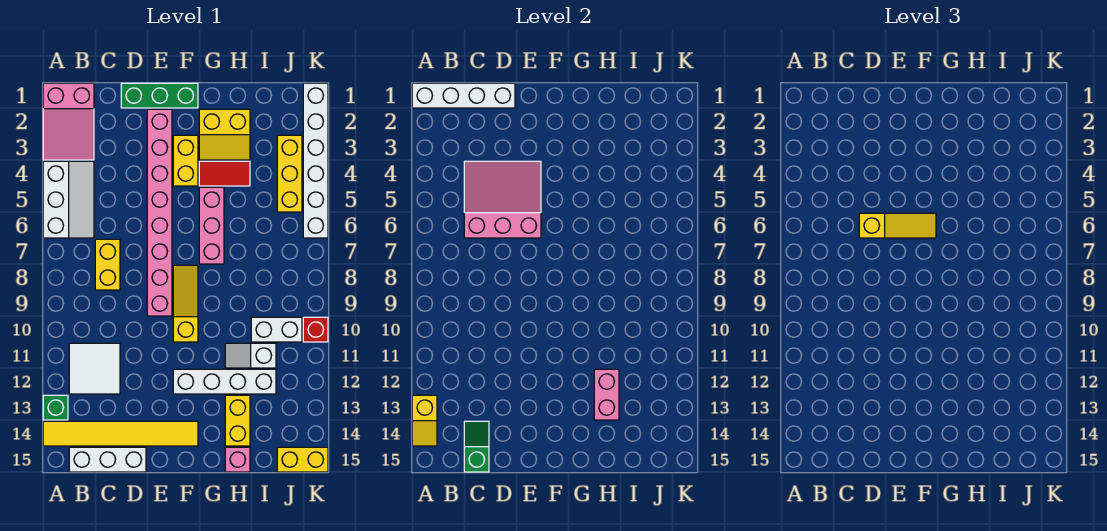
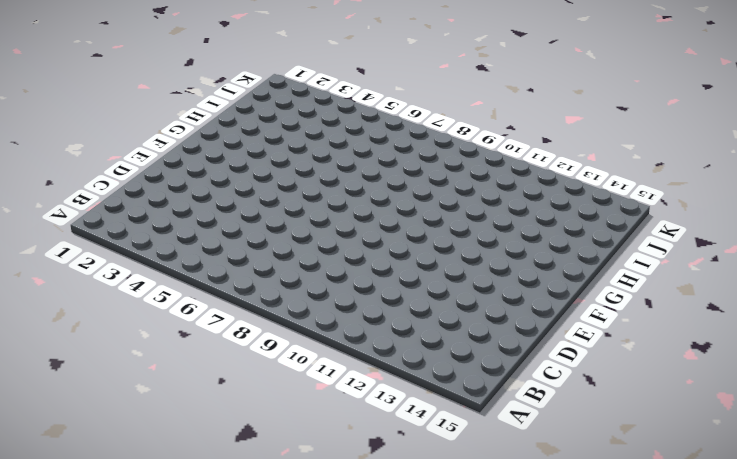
none -> pink 2x3 slope [43,83,94,160]
none -> white 2x3 slope [43,161,94,238]
none -> green 1x1 brick [43,395,68,420]

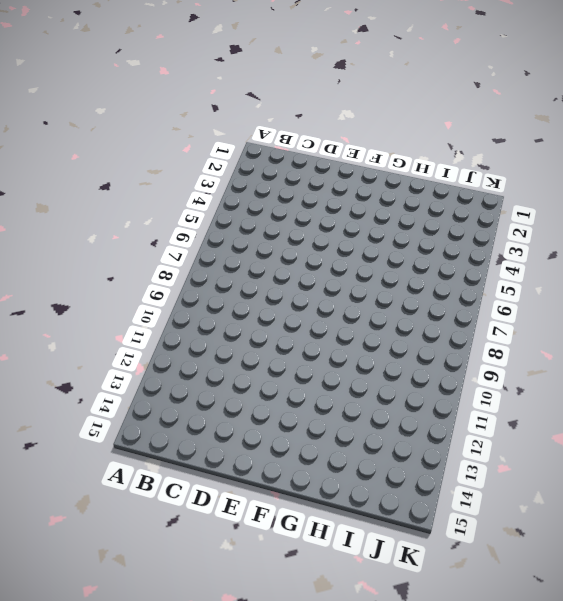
none -> pink 2x3 slope [43,83,94,160]
none -> white 2x3 slope [43,161,94,238]
none -> green 1x1 brick [43,395,68,420]

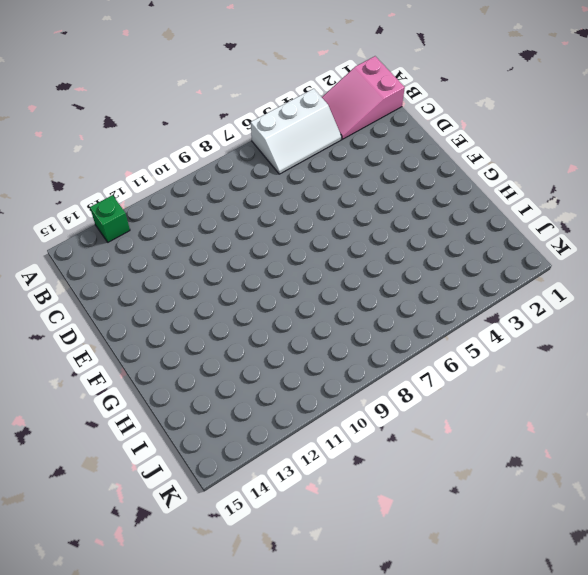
none -> yellow 1x6 tile [43,421,198,446]
none -> white 2x2 tile [69,343,120,394]
none -> white 1x3 brick [69,447,146,472]

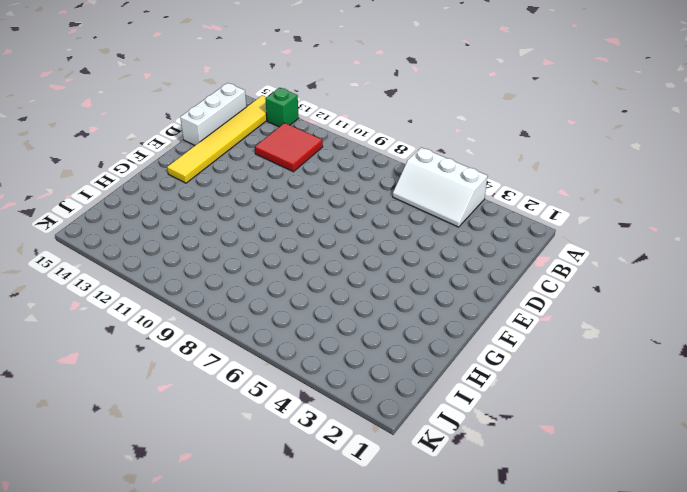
red 2x2 tile [255,123,323,172] -> white 2x2 tile [69,343,120,394]
none -> pink 2x3 slope [43,83,94,160]
none -> yellow 1x2 brick [95,239,120,290]
none -> green 1x3 brick [121,83,198,108]

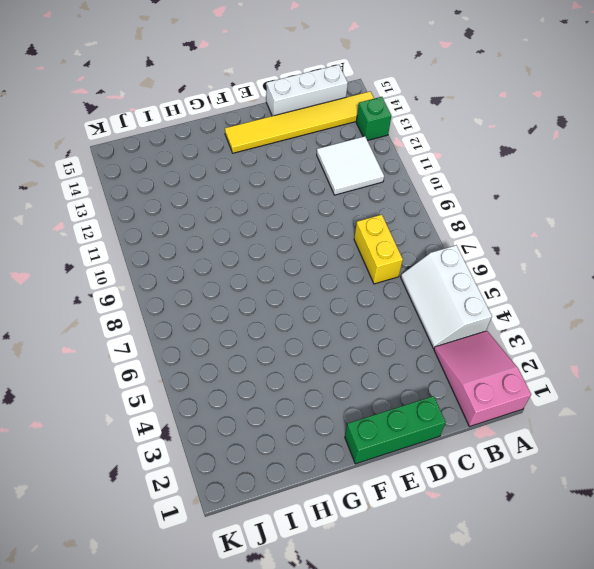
none -> pink 1x8 brick [147,109,172,316]
none -> yellow 1x2 brick [173,135,198,186]
none -> yellow 1x3 slope [173,265,198,342]

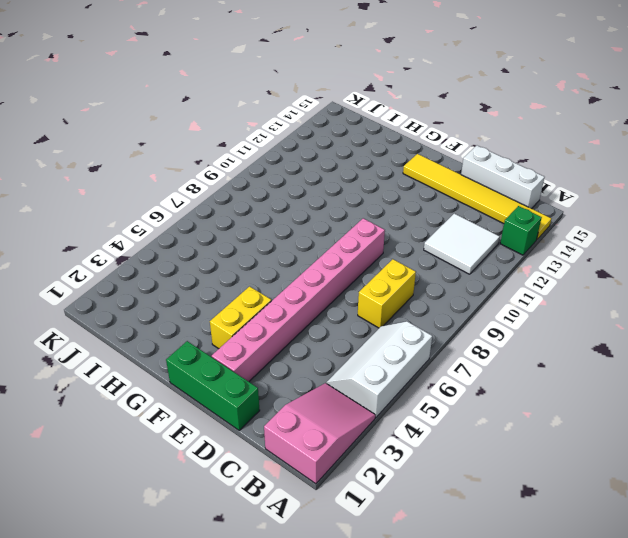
none -> yellow 1x3 slope [173,265,198,342]
none -> white 1x4 brick [173,369,276,394]
none -> yellow 2x2 slope [199,109,250,160]

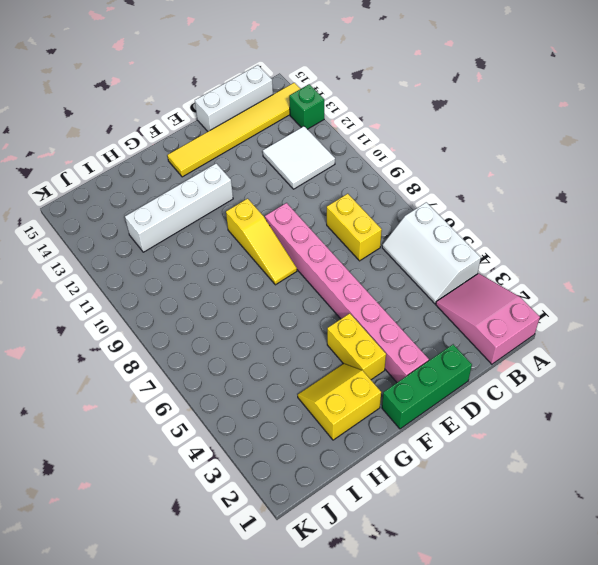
none -> red 1x2 tile [199,161,250,186]
none -> pink 1x3 brick [199,187,224,264]
none -> white 1x2 slope [225,343,276,368]

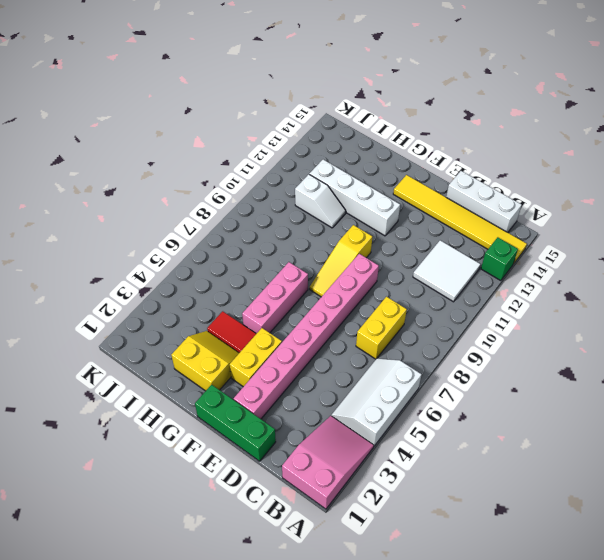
none -> yellow 1x2 brick [225,395,250,446]
none -> pink 1x1 brick [225,447,250,472]
none -> white 1x2 brick [251,317,302,342]

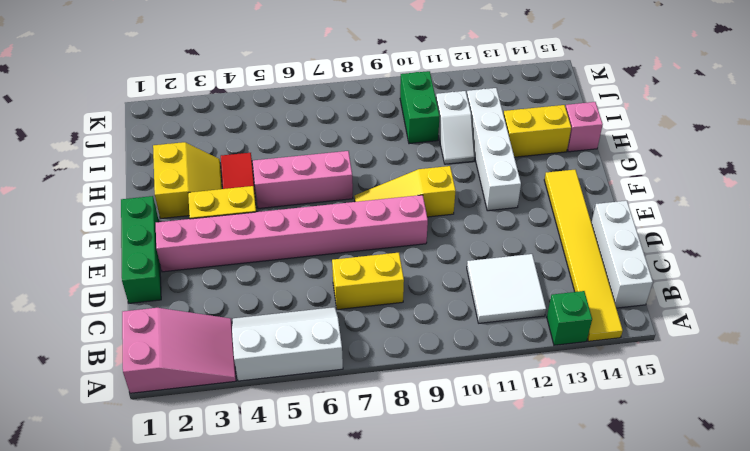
green 1x2 brick [400,71,440,144] -> white 1x2 brick [251,317,302,342]
none -> yellow 1x3 brick [277,135,302,212]
none -> yellow 1x2 brick [277,447,328,472]
none -> white 1x6 brick [303,83,328,238]

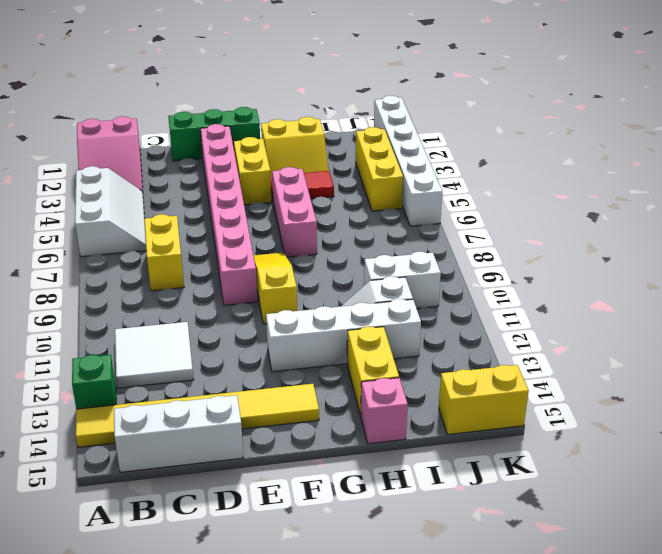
none -> red 1x1 brick [303,317,328,342]
none -> white 1x4 brick [412,83,515,108]
none -> yellow 1x2 slope [412,395,437,446]

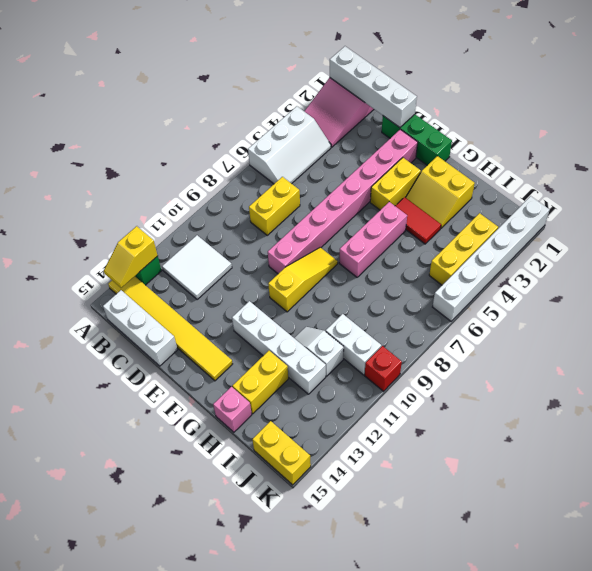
none -> pink 3x3 slope [464,161,541,238]
none -> green 1x2 slope [464,421,489,472]
none -> pink 1x2 brick [594,369,619,420]

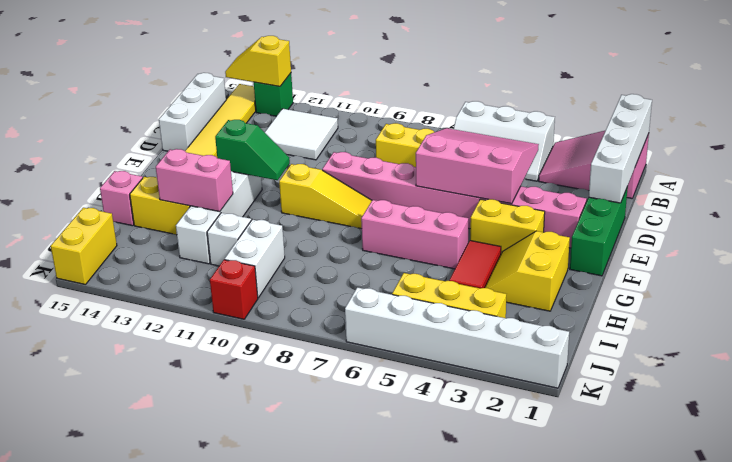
pink 3x3 slope [416,128,539,204] -> pink 3x3 slope turned to [464,161,541,238]
green 1x2 slope [215,120,290,180] -> green 1x2 slope moved to [464,421,489,472]
none -> yellow 1x3 slope [859,213,936,238]

